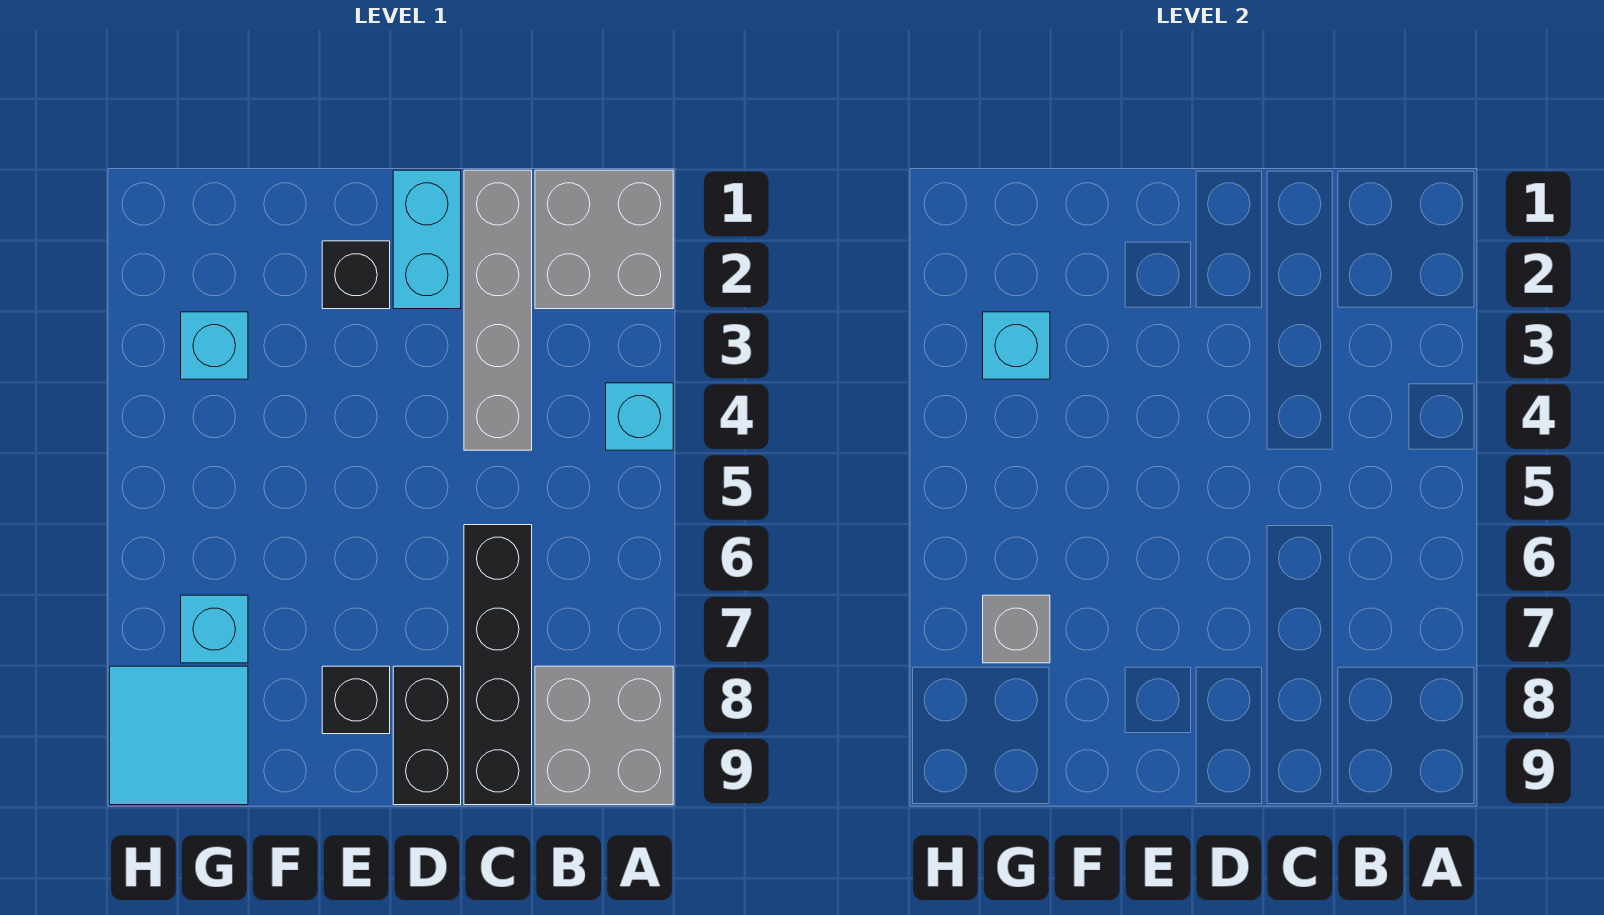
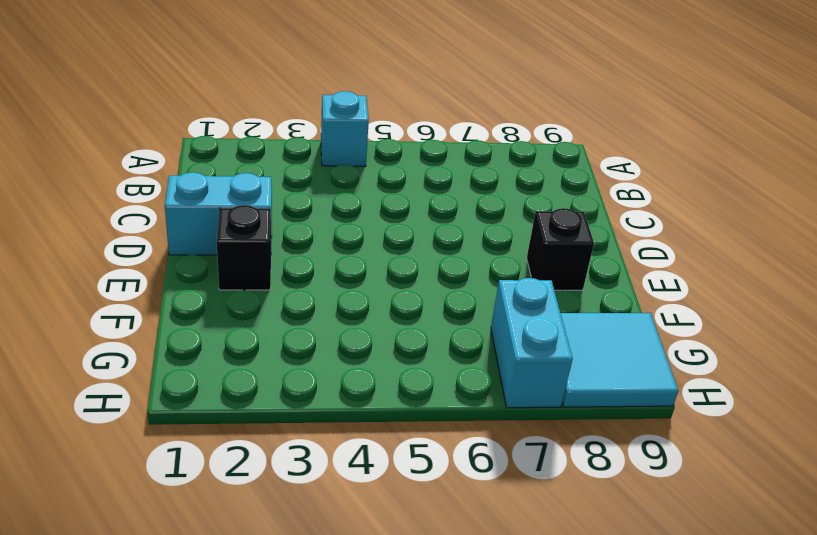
cyan 1x2 brick [491,278,573,408] -> cyan 1x1 brick [181,595,248,663]
none -> grey 2x2 brick [535,170,673,309]
none -> grey 2x2 brick [535,666,673,805]
none -> grey 1x4 brick [464,170,532,450]

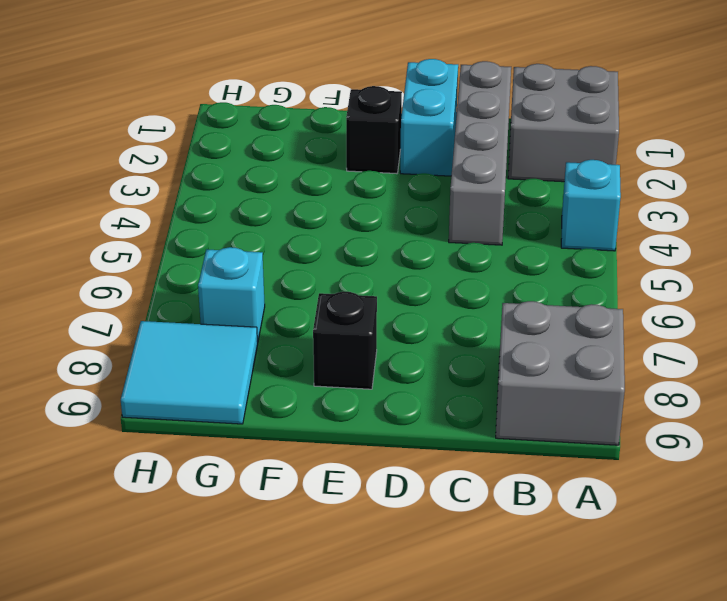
none -> black 1x4 brick [464,525,532,805]
none -> black 1x2 brick [393,666,461,805]
none -> cyan 1x1 brick [181,312,248,379]

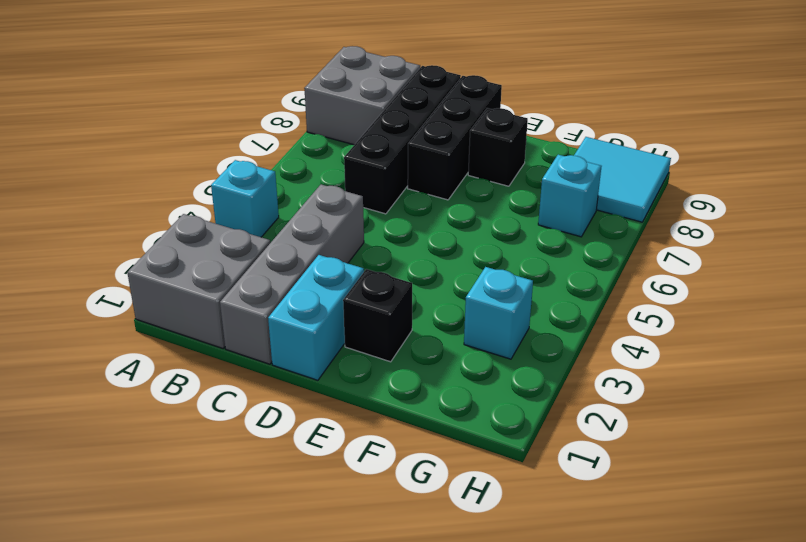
black 1x3 brick [408,75,502,200] -> black 1x2 brick [393,666,461,805]
none -> cyan 1x1 brick [983,312,1050,379]
none -> grey 1x1 brick [983,595,1050,663]

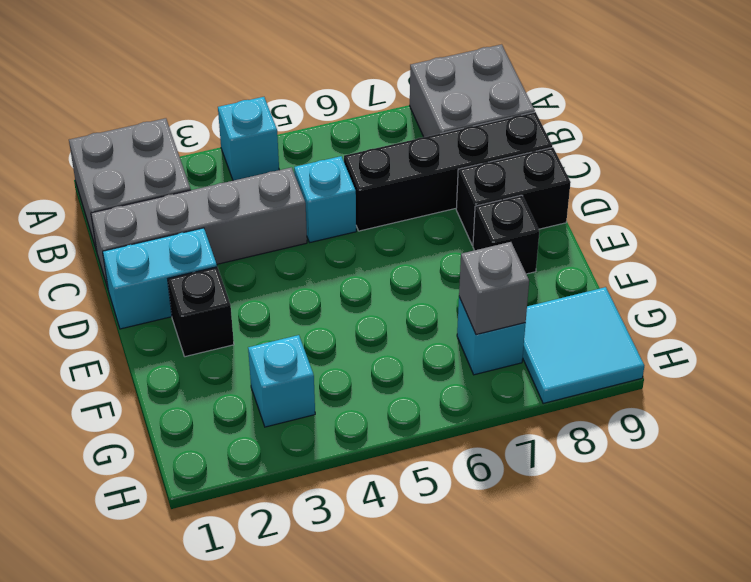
cyan 1x1 brick [294,156,356,242] -> cyan 1x1 brick moved to [983,312,1050,379]

